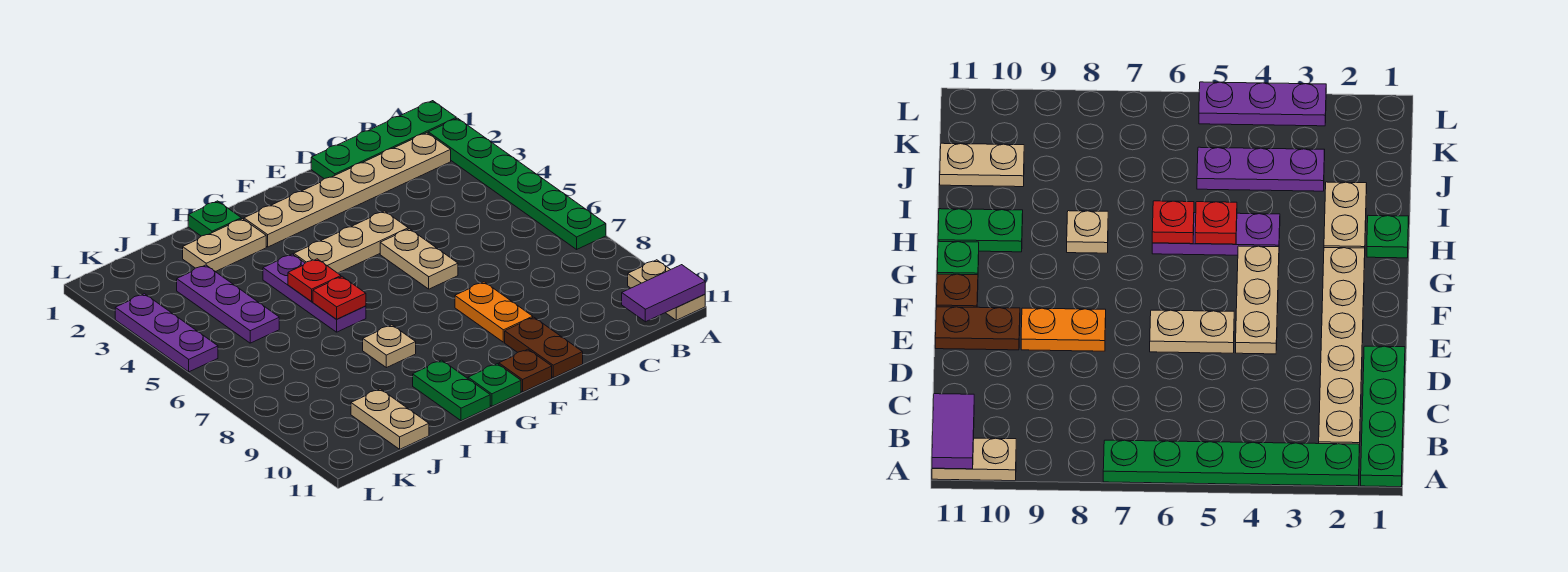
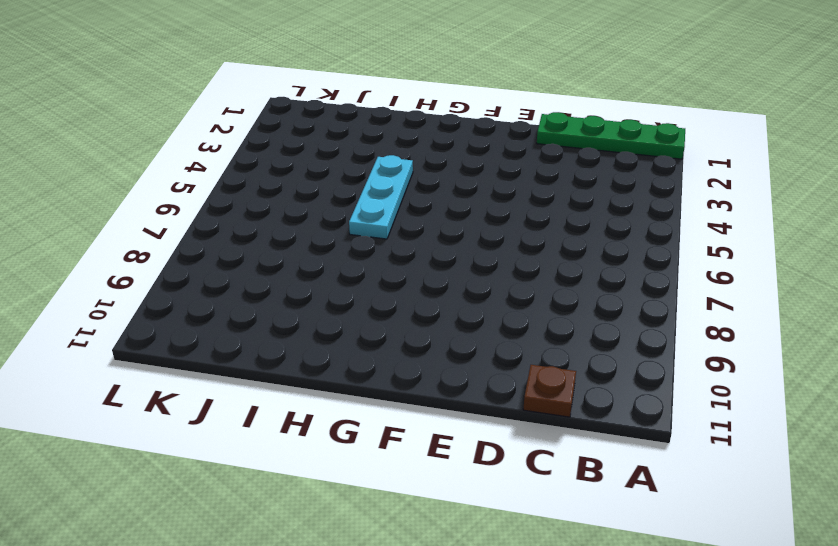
brown 1x1 plate [523,365,576,417] -> brown 1x1 plate moved to [499,349,552,392]
cyan 1x3 plate [349,155,413,239] -> purple 1x3 plate [263,254,366,332]
none -> green 1x6 plate [428,118,606,249]
none -> tan 1x2 plate [628,260,705,320]
none -> tan 1x6 plate [244,133,451,247]

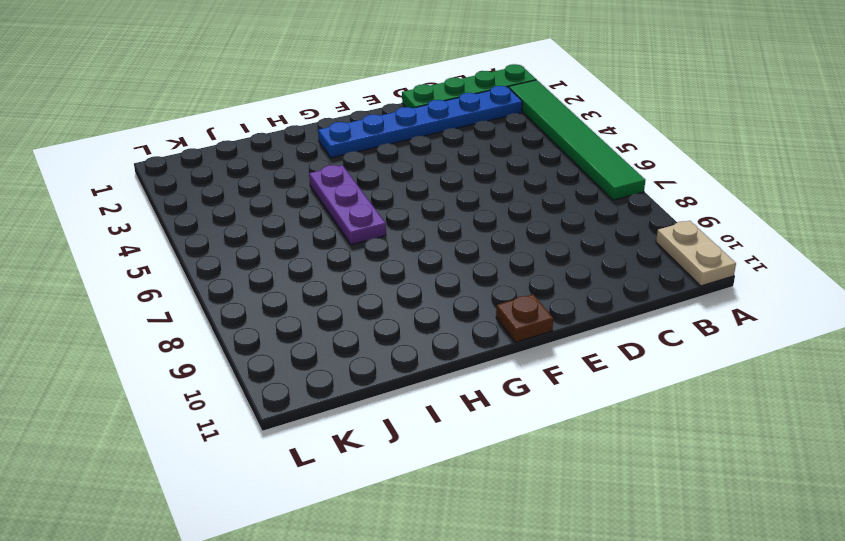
green 1x6 tile [509,80,645,200] -> green 1x6 plate [428,118,606,249]
blue 1x6 plate [318,86,522,158] -> tan 1x6 plate [244,133,451,247]
none -> tan 1x3 plate [294,211,408,273]
none -> tan 1x2 plate [380,229,458,289]
none -> orange 1x2 plate [455,282,533,342]

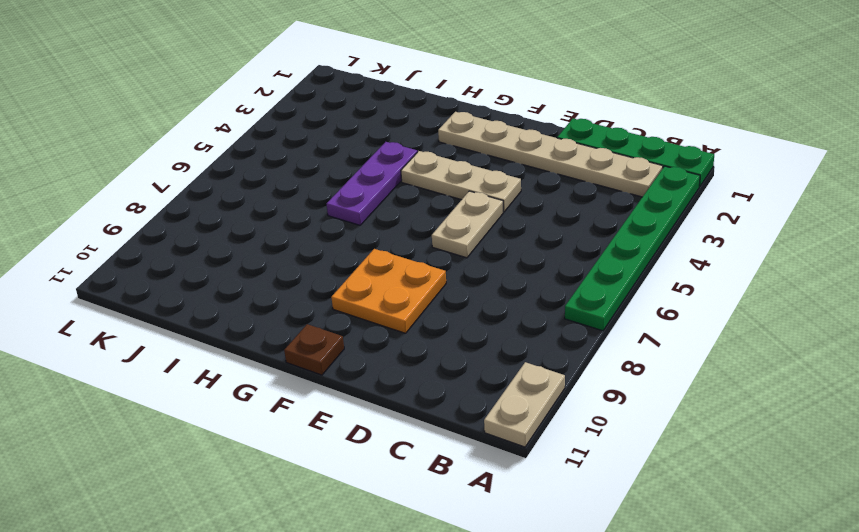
orange 2x2 plate [331,249,446,333] -> orange 1x2 plate [455,282,533,342]
none -> brown 1x2 plate [505,317,583,378]
none -> green 1x1 plate [468,364,521,406]
none -> green 1x1 plate [188,201,241,236]

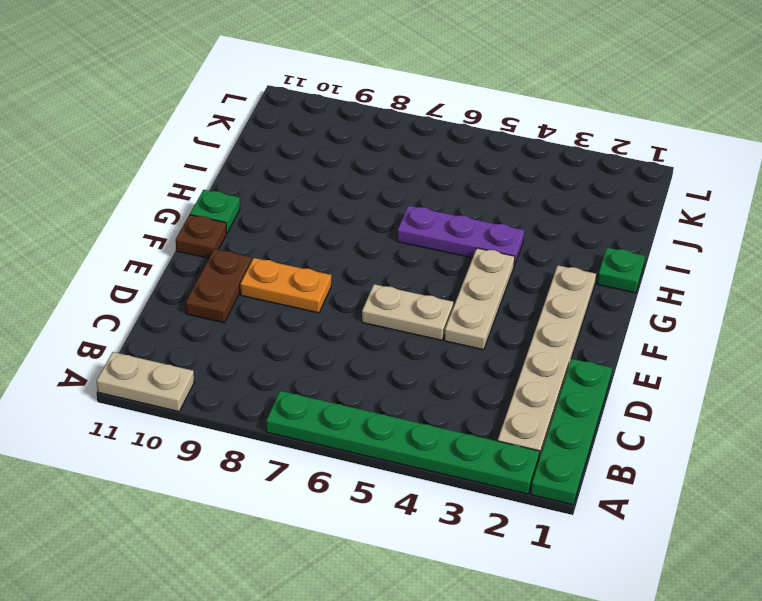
brown 1x2 plate [186,249,252,323] -> brown 1x2 plate turned to [505,317,583,378]
none -> tan 1x2 plate [183,219,266,272]
none -> tan 1x1 plate [363,325,416,368]
none -> green 1x2 plate [413,360,490,421]

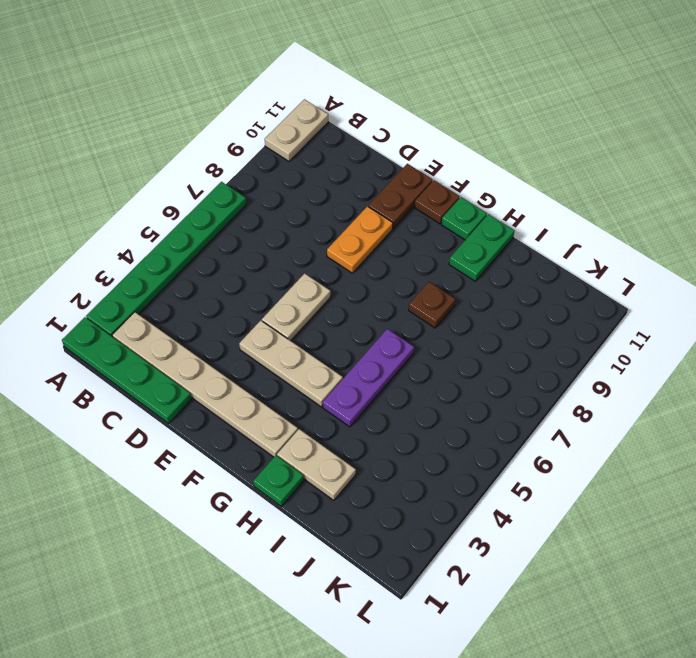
brown 1x1 plate [409,282,455,328] -> tan 1x1 plate [363,325,416,368]
none -> purple 1x3 plate [177,265,279,343]
none -> tan 1x2 plate [351,389,429,449]
none -> purple 1x3 plate [115,294,218,372]

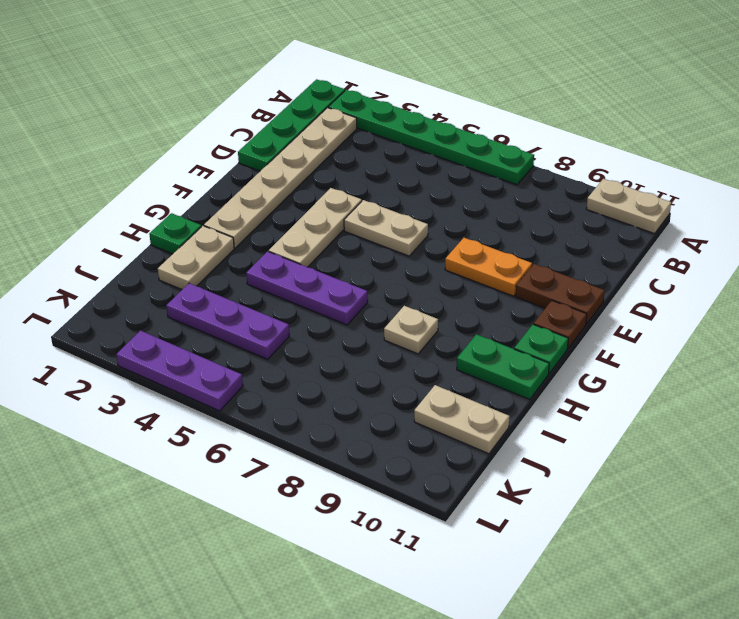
none -> purple 1x2 tile [622,265,705,322]
none -> red 1x1 plate [288,259,341,302]
none -> red 1x1 plate [313,277,366,319]

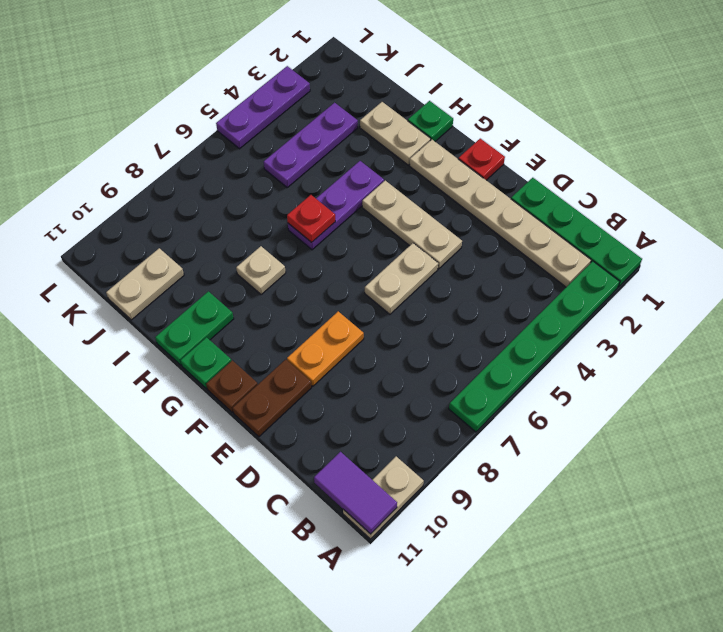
red 1x1 plate [459,139,505,180] -> red 1x1 plate moved to [288,259,341,302]

